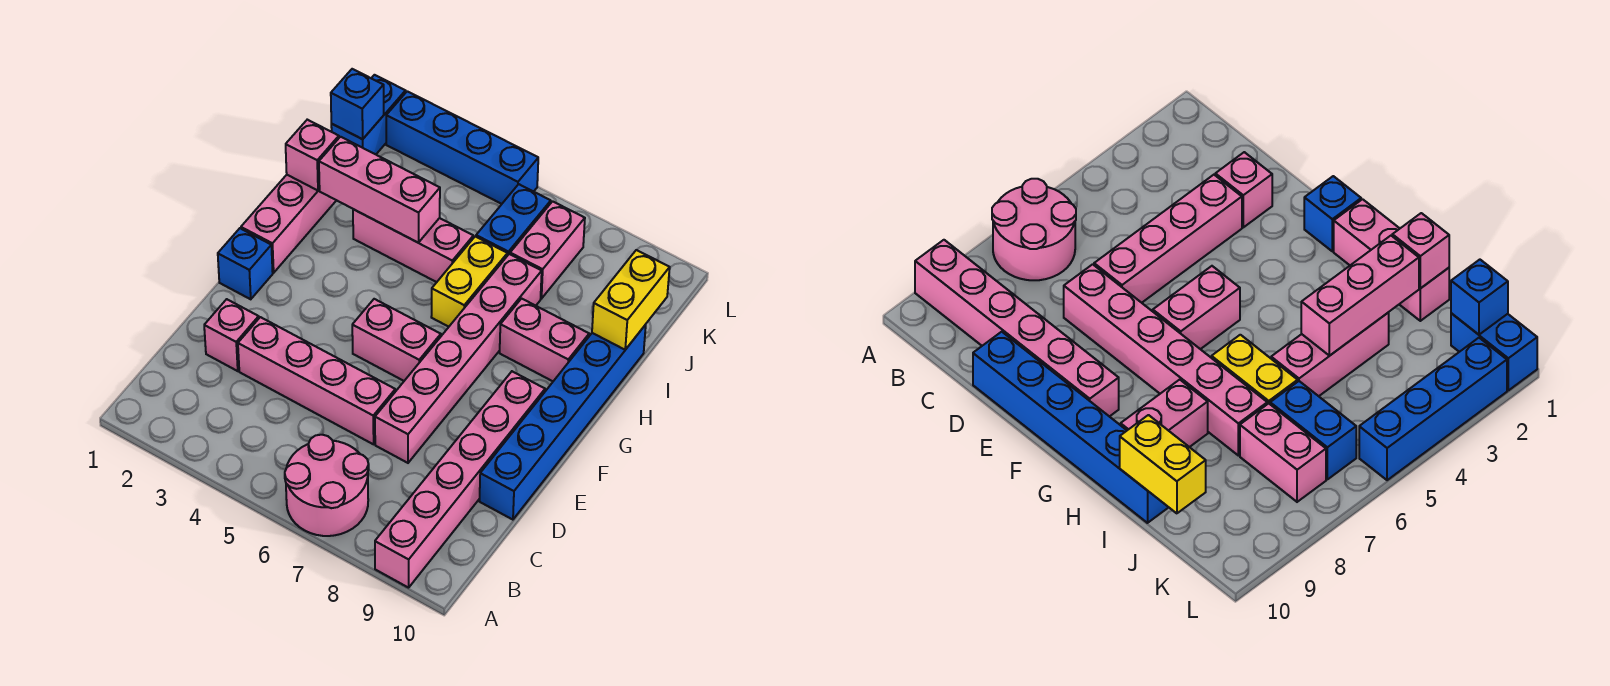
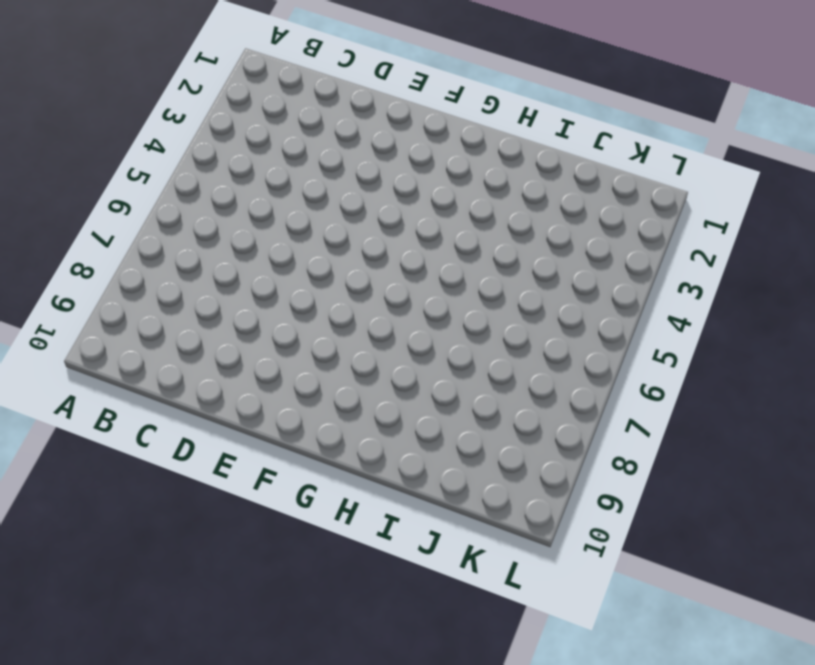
none -> pink 2x2 round brick [285,435,369,536]
none -> pink 1x6 brick [375,371,545,588]
none -> pink 1x1 brick [204,299,259,371]

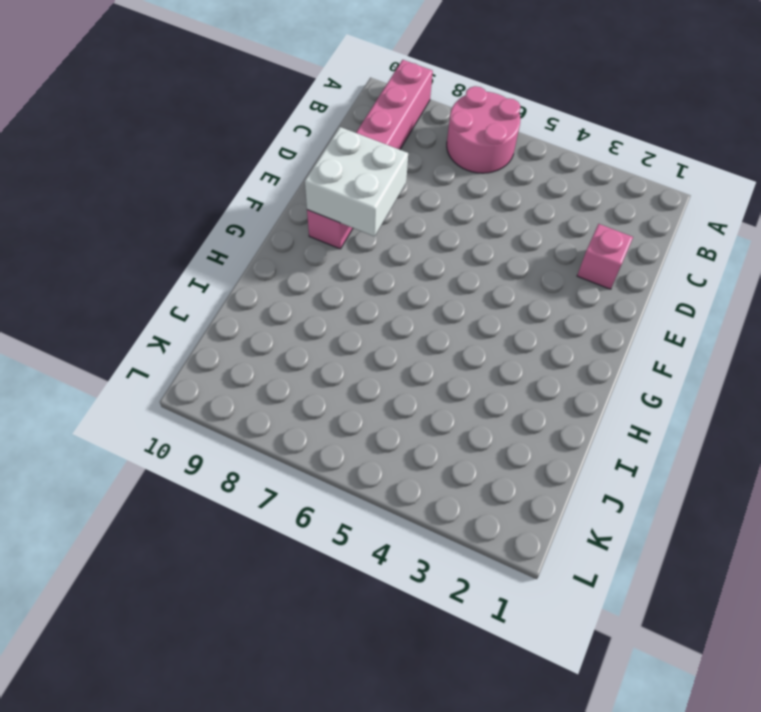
white 2x2 brick [305,127,408,237] -> none
none -> pink 1x4 brick [238,317,395,444]
none -> pink 1x6 brick [375,254,542,463]
none -> blue 1x6 brick [480,325,646,520]

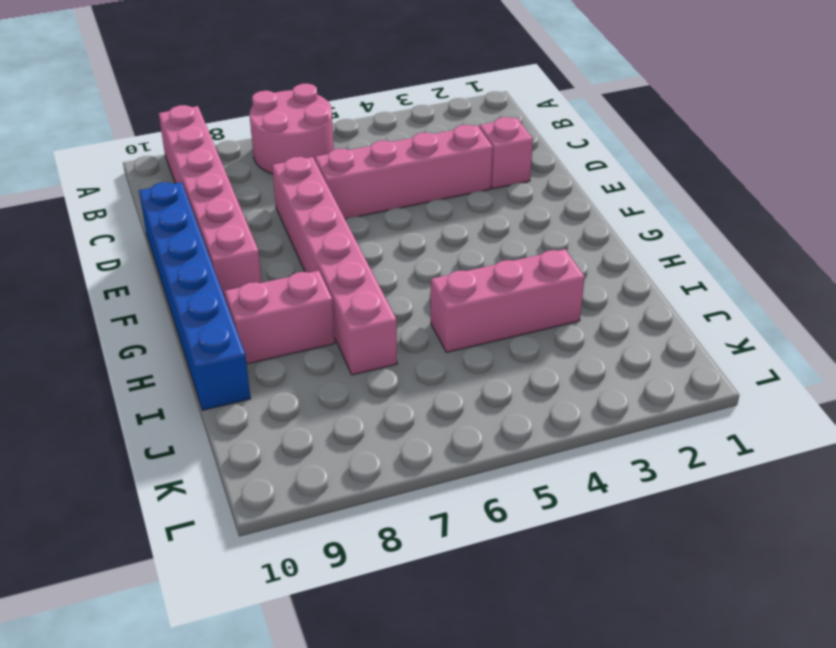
none -> blue 1x1 brick [218,228,273,299]
none -> pink 1x2 brick [352,299,441,381]
none -> pink 1x3 brick [241,175,336,273]

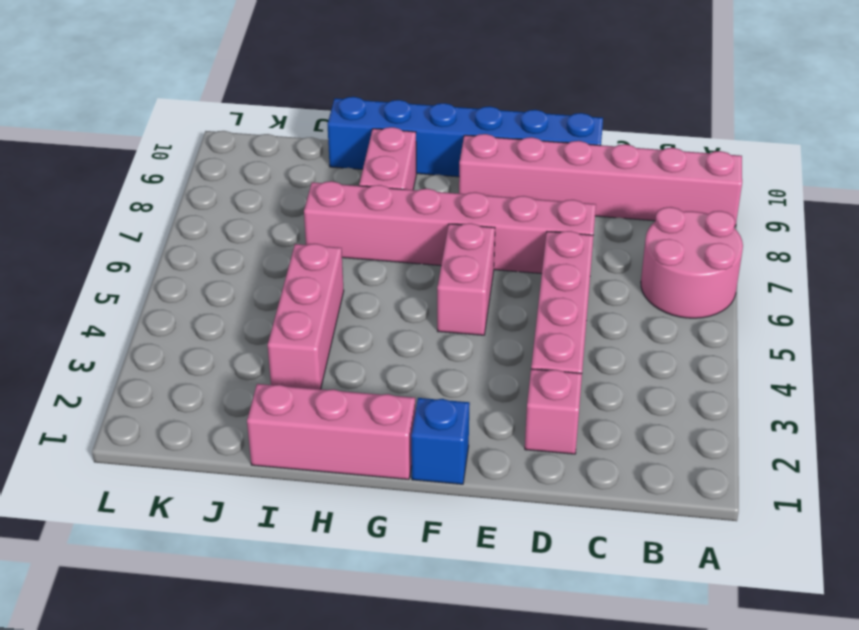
none -> yellow 1x2 brick [431,237,507,327]
none -> blue 1x2 brick [476,184,551,256]
none -> pink 1x2 brick [510,201,585,299]

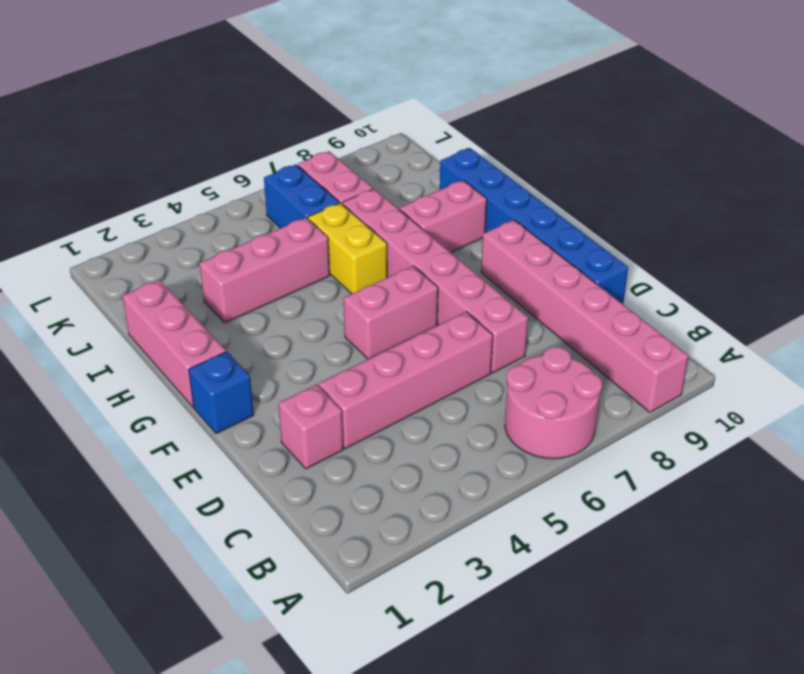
none -> blue 1x2 brick [331,75,406,154]
none -> blue 1x4 brick [386,91,538,204]
none -> pink 1x1 brick [286,120,339,190]

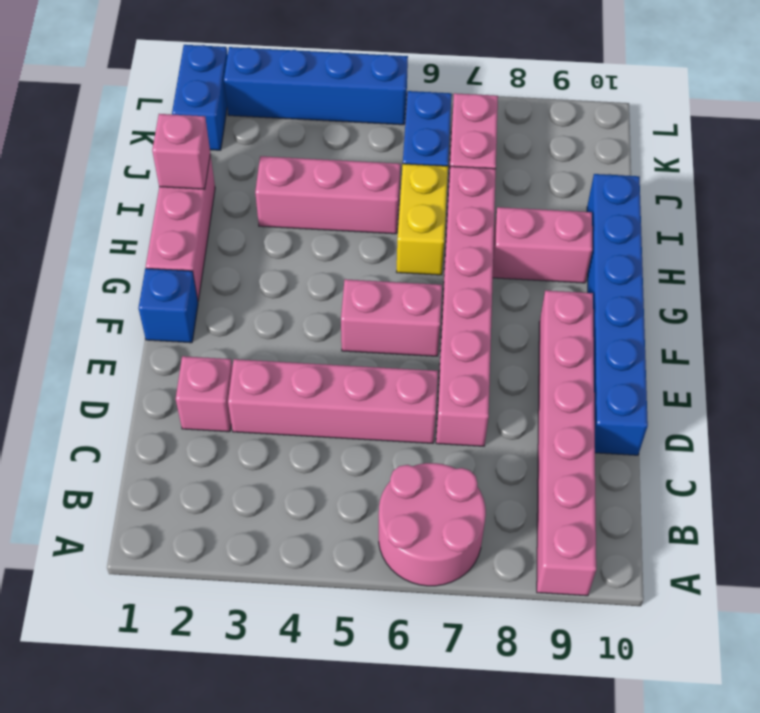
none -> pink 1x3 brick [319,137,440,243]
none -> yellow 1x2 brick [592,250,670,350]
none -> blue 1x1 brick [331,69,384,139]

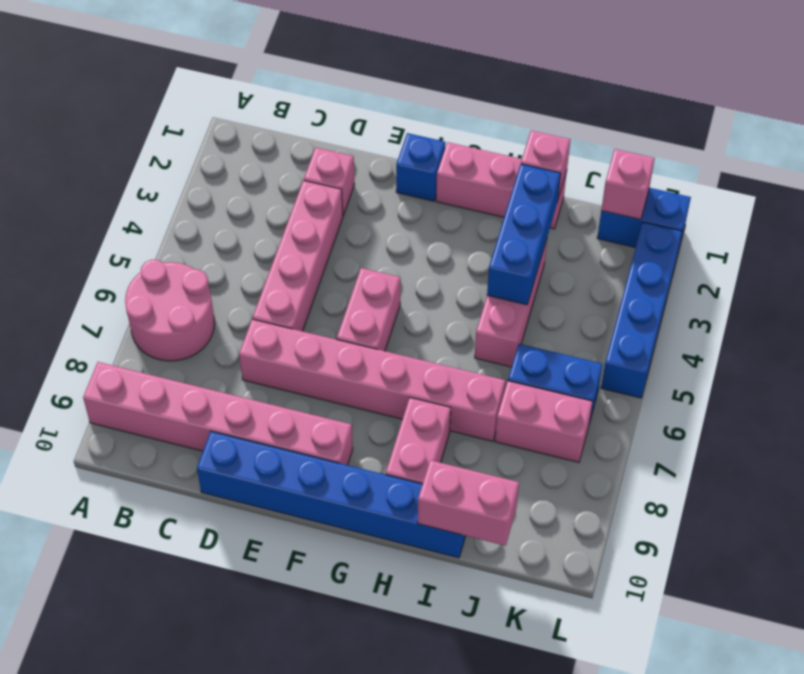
blue 1x3 brick [487,164,561,305] -> pink 1x3 brick [319,137,440,243]
pink 1x2 brick [418,460,519,546] -> yellow 1x2 brick [592,250,670,350]
pink 1x1 brick [601,149,655,219] -> blue 1x1 brick [331,69,384,139]
none -> yellow 1x2 brick [431,237,507,327]

